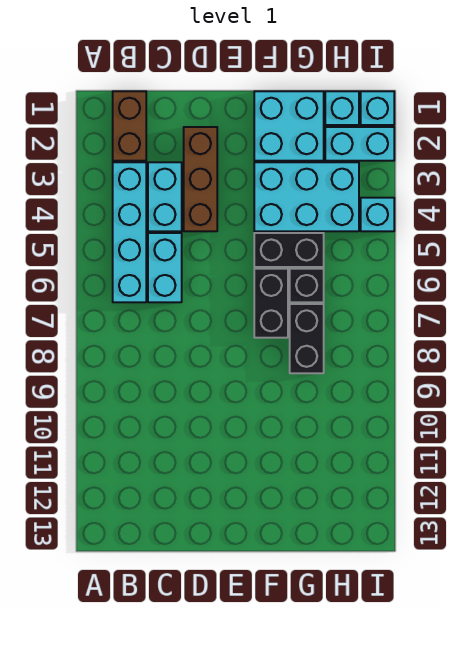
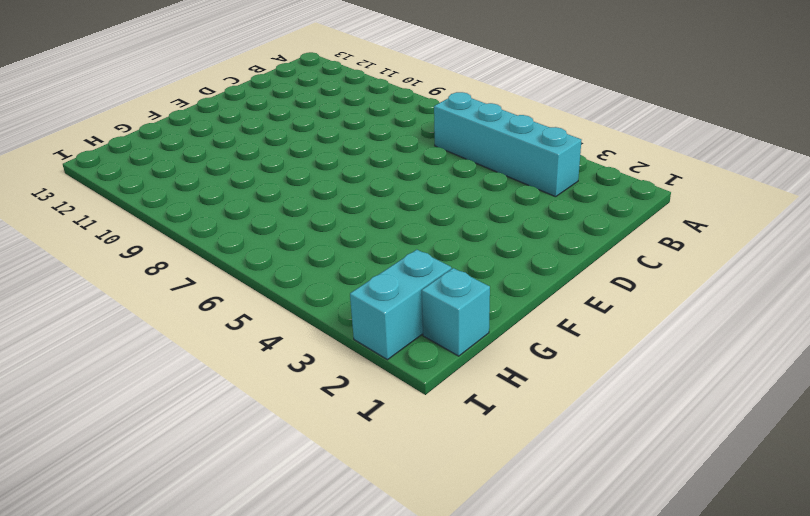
none -> brown 1x2 brick [113,91,146,161]
none -> cyan 1x2 brick [148,162,182,231]
none -> cyan 1x2 brick [148,233,182,302]

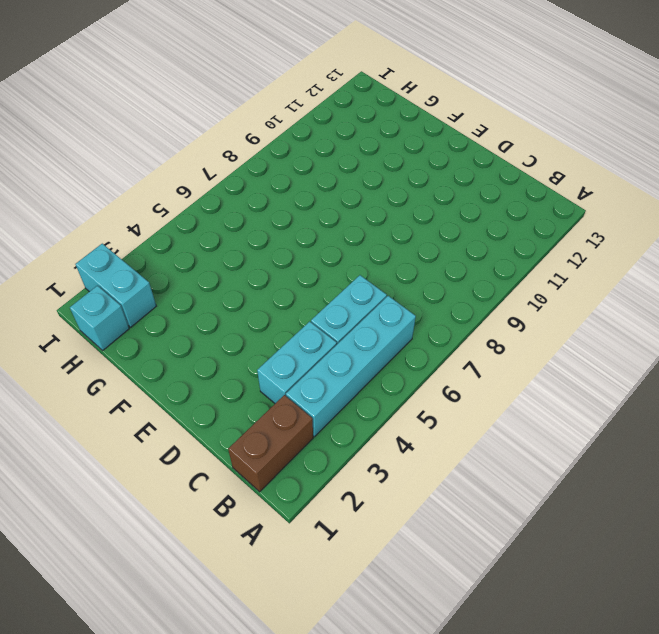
none -> brown 1x3 brick [184,127,217,231]
none -> cyan 2x2 brick [254,91,324,161]
none -> cyan 2x3 brick [254,162,359,231]

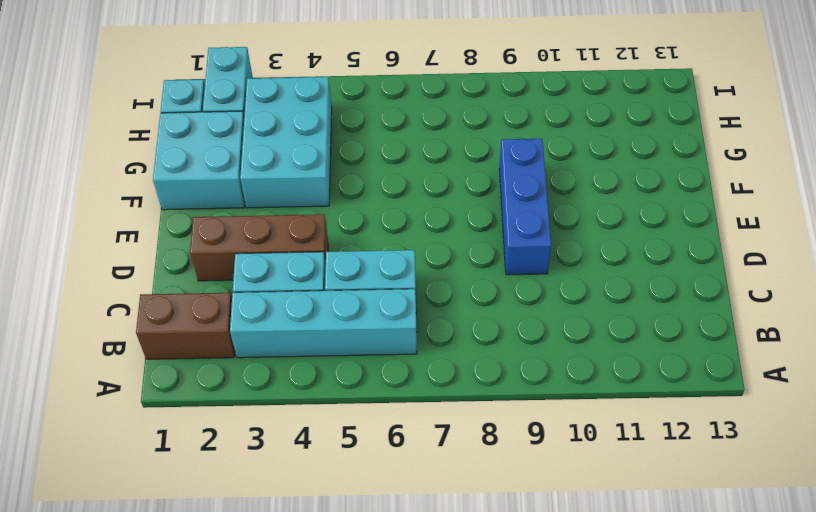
blue 1x3 brick [499,139,551,275] -> none
none -> black 1x2 brick [254,233,324,267]
none -> black 1x2 brick [254,269,288,338]
none -> black 1x1 brick [290,269,324,302]

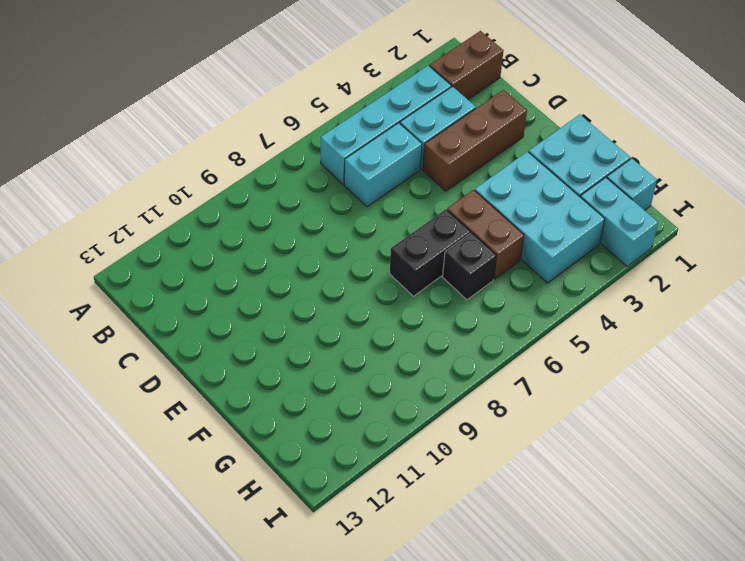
brown 1x2 brick [447,190,524,279] -> black 1x2 brick [254,233,324,267]
none -> black 1x2 brick [290,304,324,373]
none -> cyan 1x1 brick [361,91,394,125]
none -> cyan 1x1 brick [361,198,394,231]

